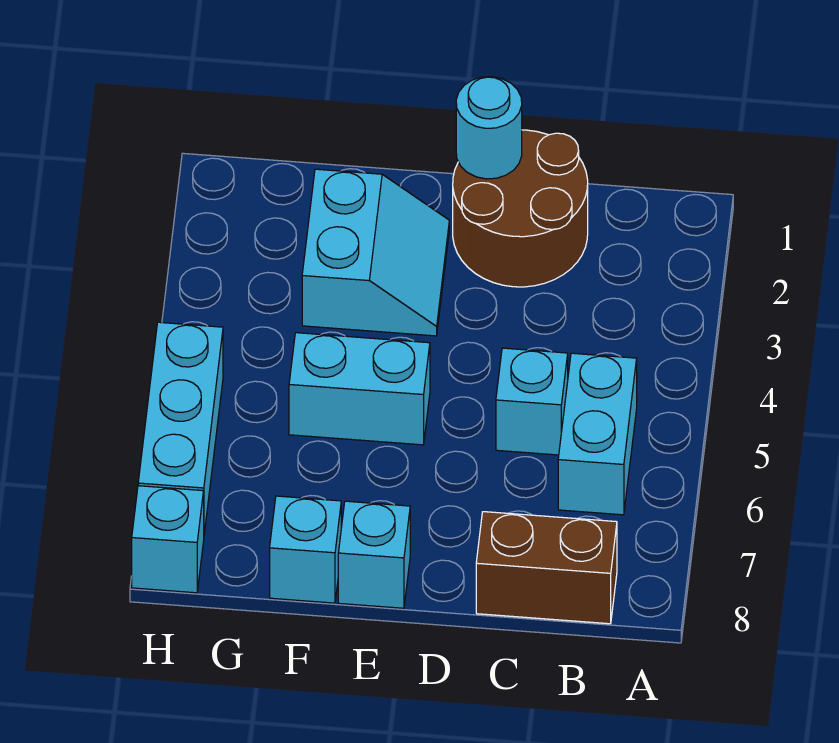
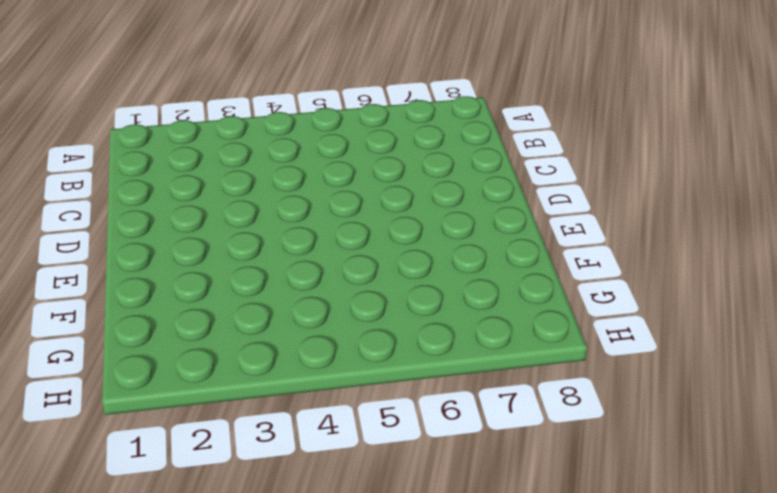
none -> cyan 1x2 brick [558,353,637,515]
none -> brown 1x2 brick [476,512,617,624]

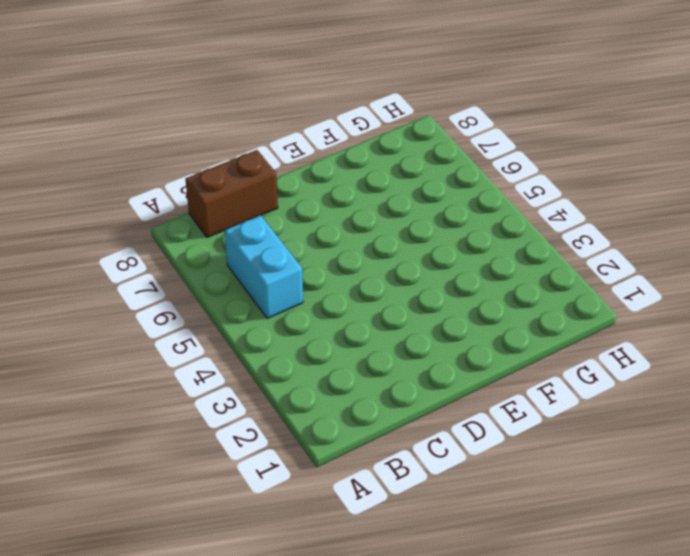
none -> brown 2x2 round brick [453,130,588,287]
none -> cyan 1x1 brick [496,348,568,455]

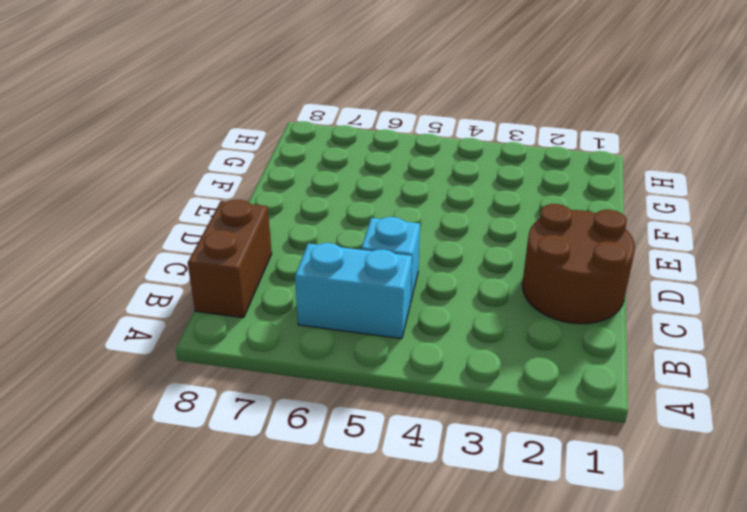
none -> cyan 2x2 slope [302,169,449,336]
none -> cyan 1x2 brick [289,333,430,445]

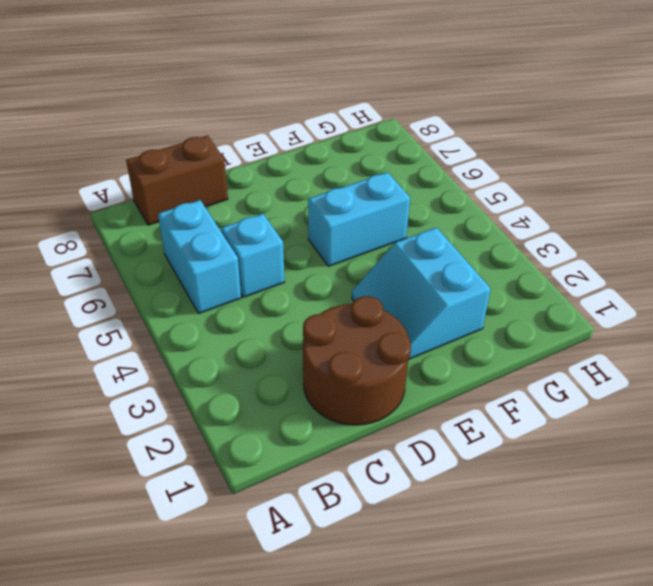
none -> cyan 1x1 brick [338,501,410,608]
none -> cyan 1x1 brick [270,496,341,603]

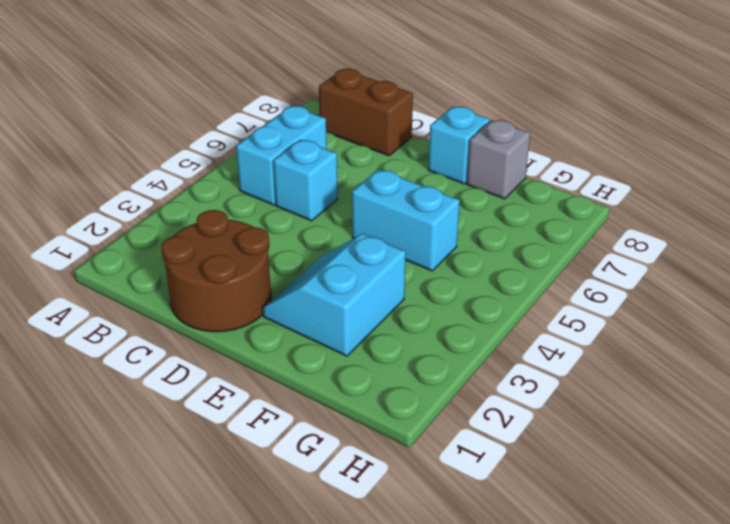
grey 1x1 brick [467,120,530,199] -> cyan 1x1 brick [270,496,341,603]
none -> cyan 1x3 brick [138,322,223,533]
none -> cyan 1x1 brick [132,486,204,593]

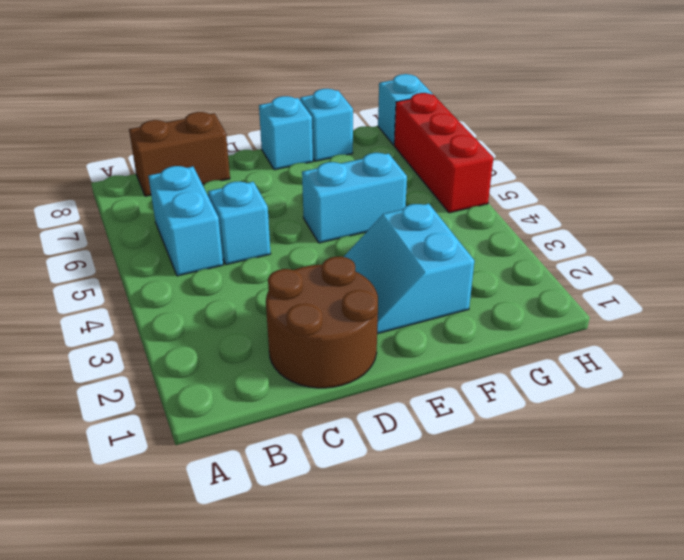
red 1x3 brick [394,93,493,213] -> cyan 1x3 brick [138,322,223,533]
none -> cyan 1x1 round brick [456,77,522,179]

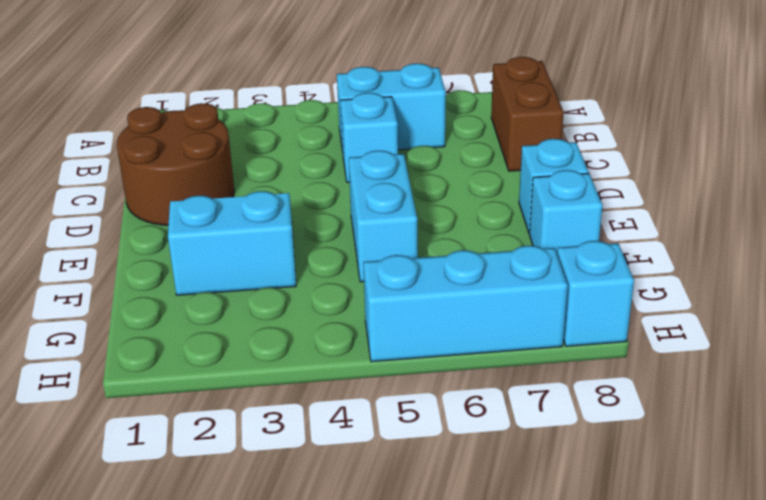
none -> cyan 1x1 round brick [456,77,522,179]

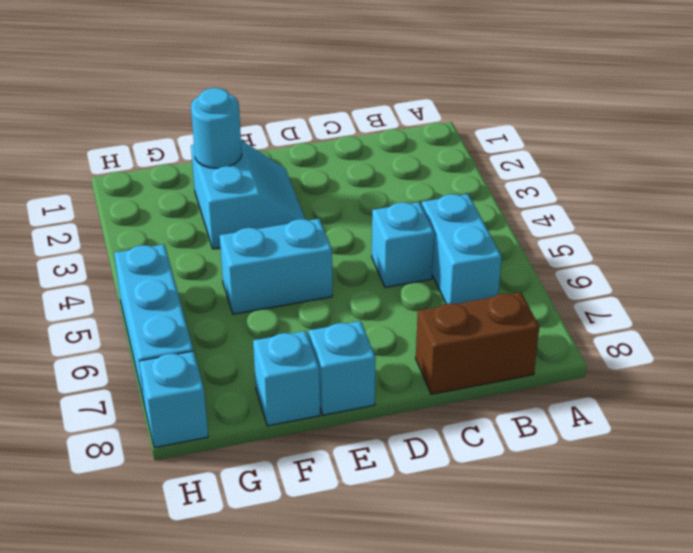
cyan 1x1 round brick [191,88,242,168] -> cyan 1x1 round brick moved to [456,77,522,179]
none -> brown 2x2 round brick [453,130,588,287]

